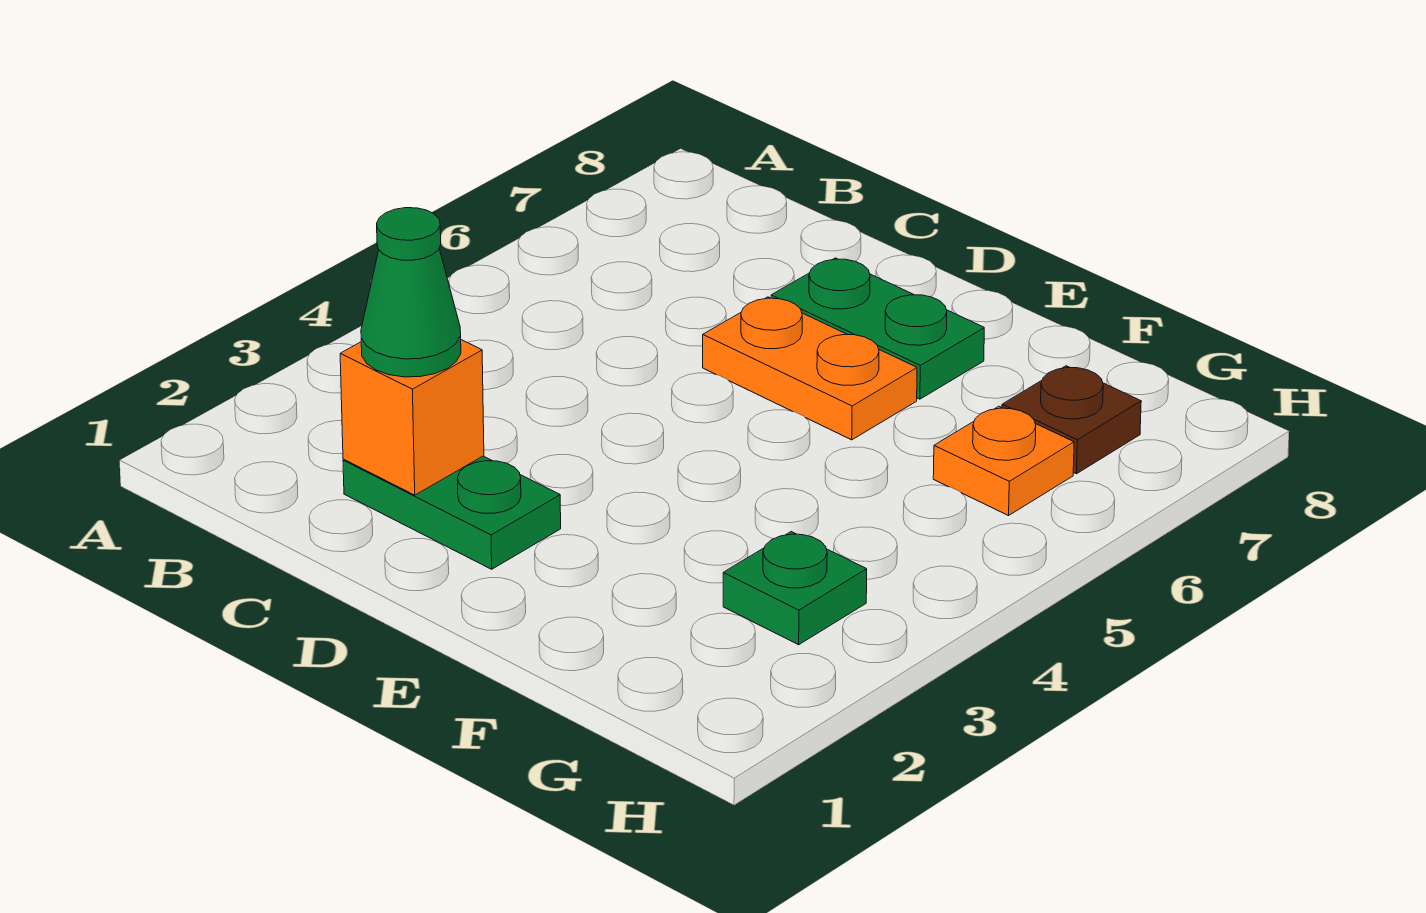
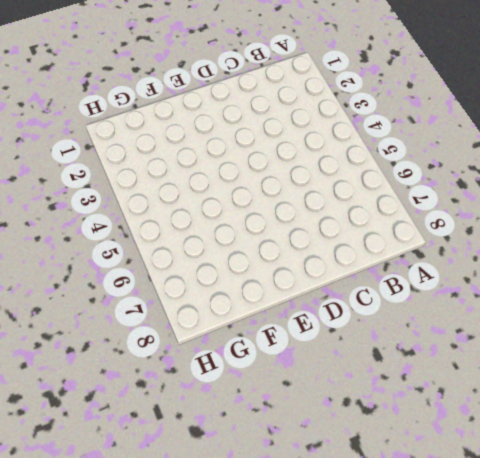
none -> green 1x2 plate [343,456,561,569]
none -> orange 1x2 plate [703,297,917,440]

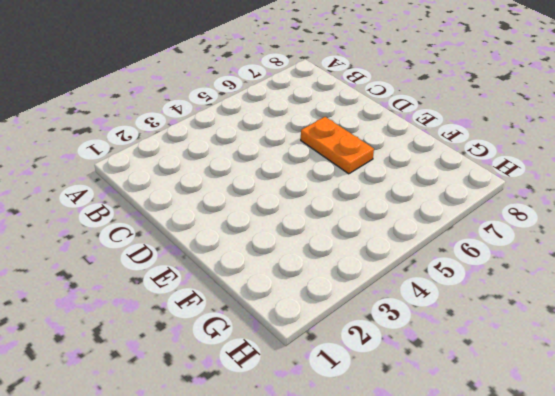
none -> green 1x2 plate [343,456,561,569]
none -> green 1x2 plate [771,258,984,399]

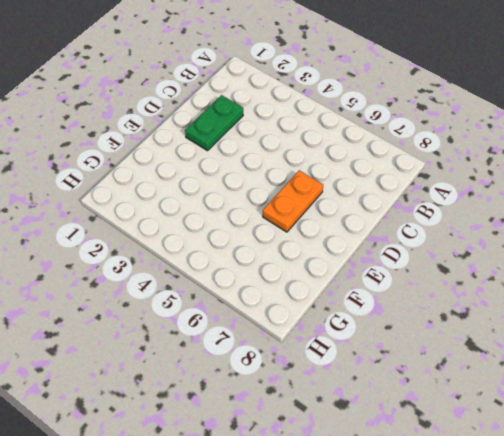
none -> green 1x2 plate [771,258,984,399]
none -> green 1x1 plate [723,532,867,645]

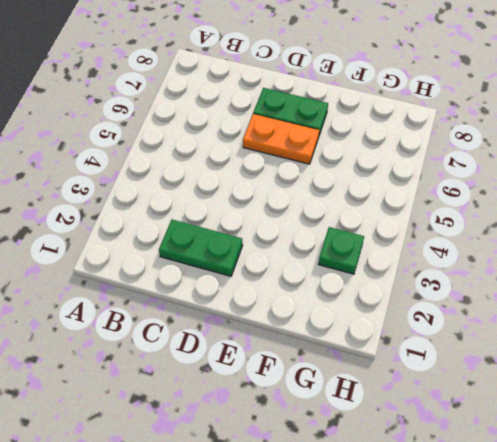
none -> orange 1x1 plate [933,406,1074,516]
none -> brown 1x1 plate [1002,366,1141,474]

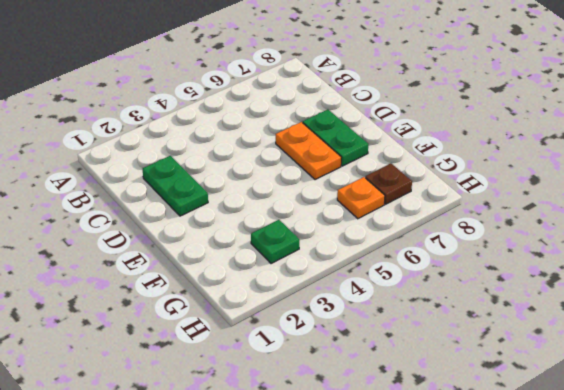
none -> orange 1x1 brick [340,340,484,495]
none -> green 1x1 cone [361,208,461,377]

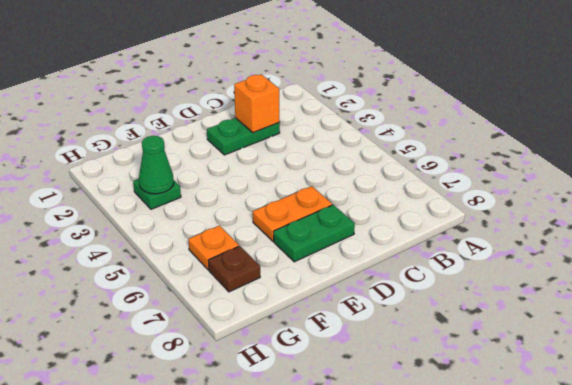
green 1x1 cone [139,136,174,194] -> green 1x1 cone moved to [361,208,461,377]

